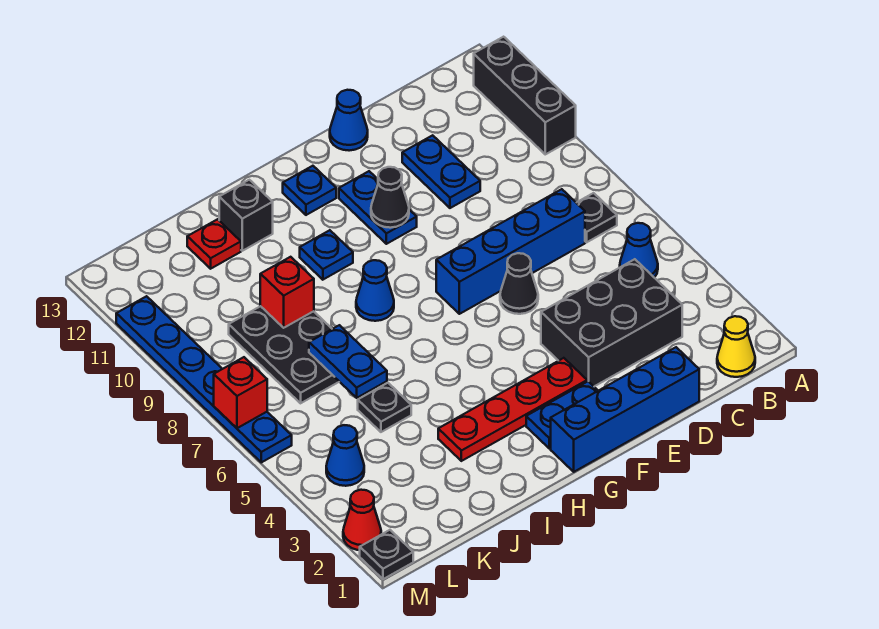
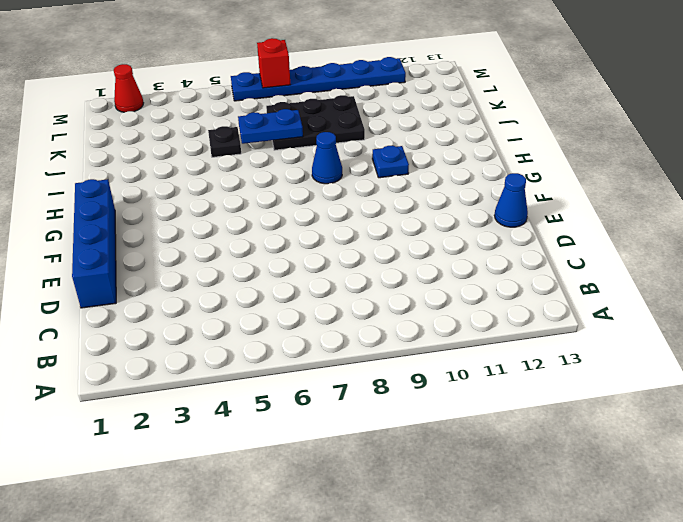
none -> black 1x3 brick [474,37,576,154]
none -> yellow 1x1 cone [717,316,755,377]
none -> blue 1x1 cone [620,223,658,278]

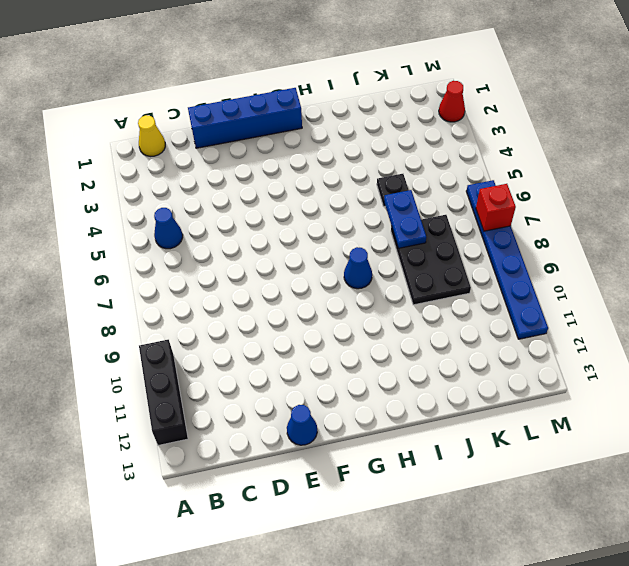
none -> black 1x1 plate [577,193,617,242]
none -> black 2x3 brick [541,259,682,386]
none -> blue 1x4 brick [436,189,585,314]

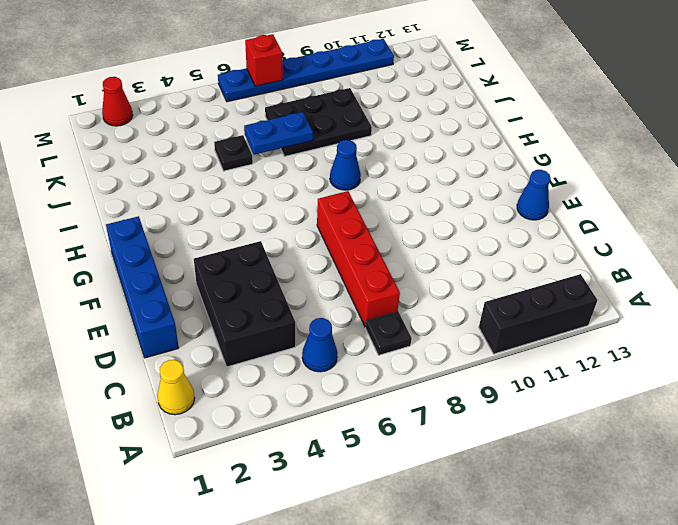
red 1x4 brick [317,191,400,327] -> blue 1x4 brick [436,189,585,314]
none -> blue 1x2 plate [402,135,480,208]
none -> black 1x1 cone [500,253,538,314]
none -> blue 1x2 plate [526,381,598,449]

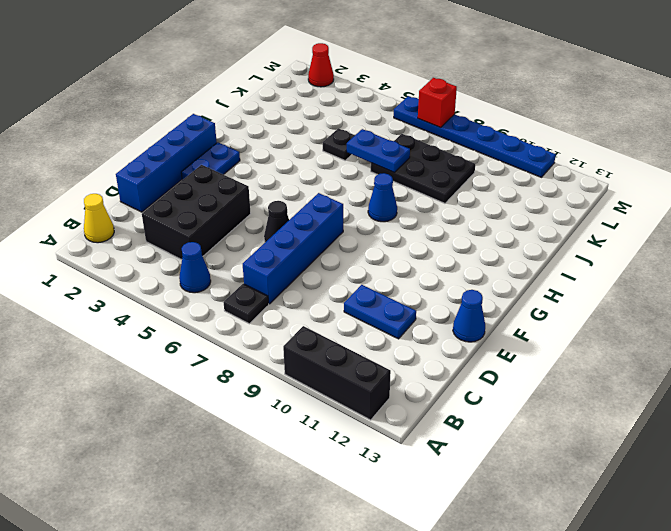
none -> red 1x4 plate [438,358,587,461]
none -> blue 1x2 plate [339,171,417,244]
none -> blue 1x1 plate [283,166,336,215]

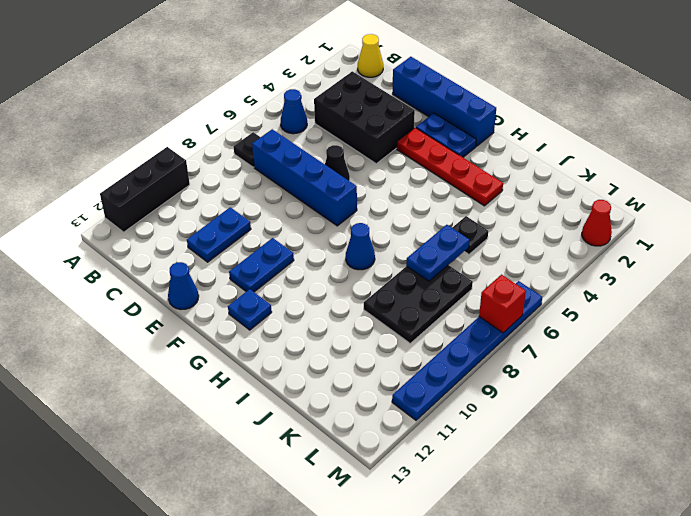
none -> blue 1x1 plate [300,230,353,280]
none -> black 1x1 brick [219,180,273,251]
none -> red 1x1 plate [187,219,241,269]

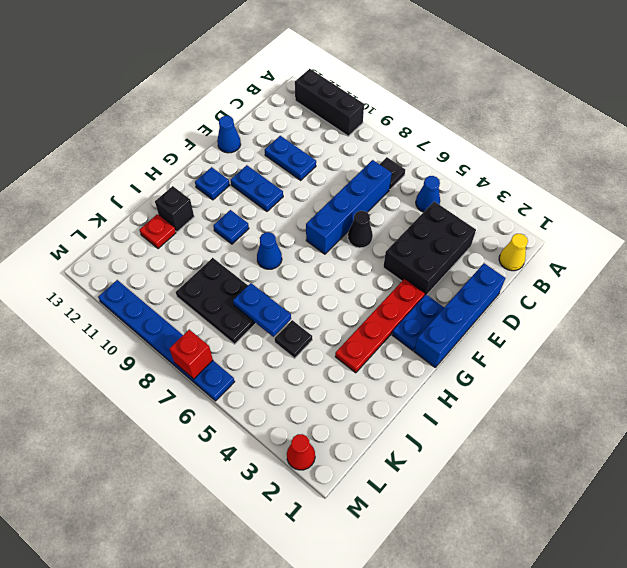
none -> blue 1x1 cone [326,425,364,486]
none -> black 1x1 plate [360,530,413,579]
none -> black 1x1 cone [371,167,409,228]

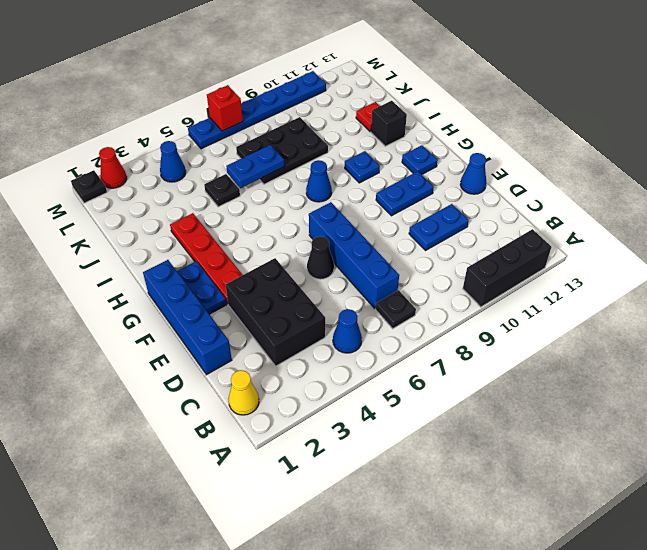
none -> black 1x1 cone [371,167,409,228]
none -> red 1x1 brick [260,257,314,328]

